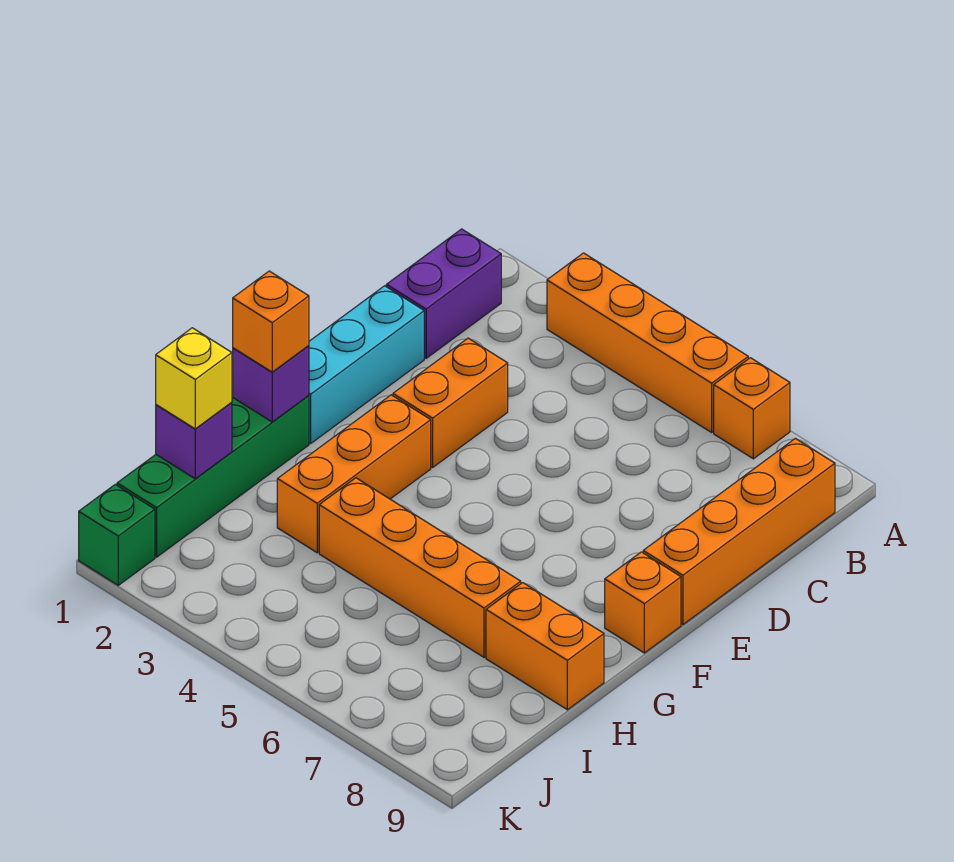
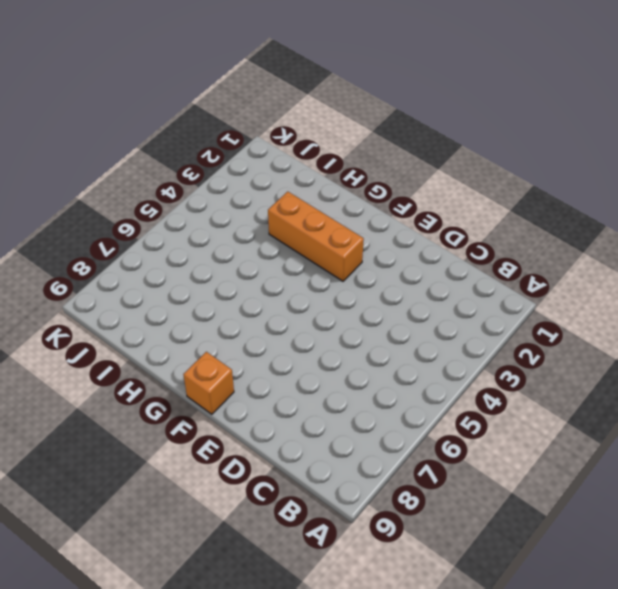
none -> orange 1x4 brick [547,253,748,432]
none -> orange 1x1 brick [714,358,790,459]
none -> purple 1x2 brick [386,229,501,358]

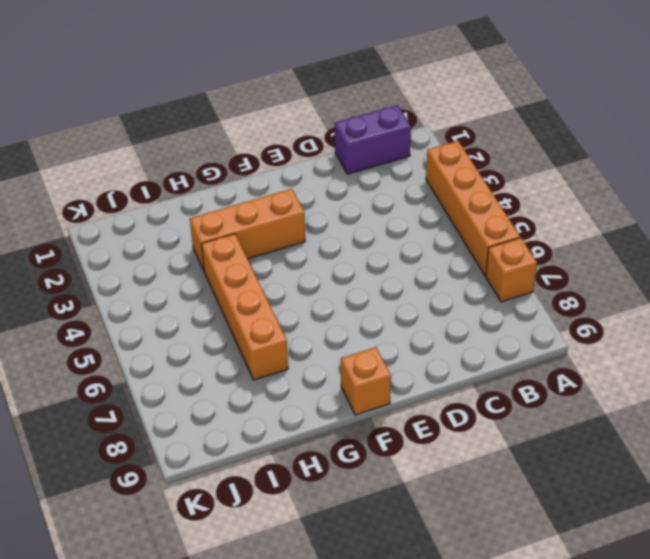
none -> orange 1x4 brick [643,438,835,625]
none -> cyan 1x3 brick [309,286,424,443]
none -> orange 1x2 brick [393,338,508,467]

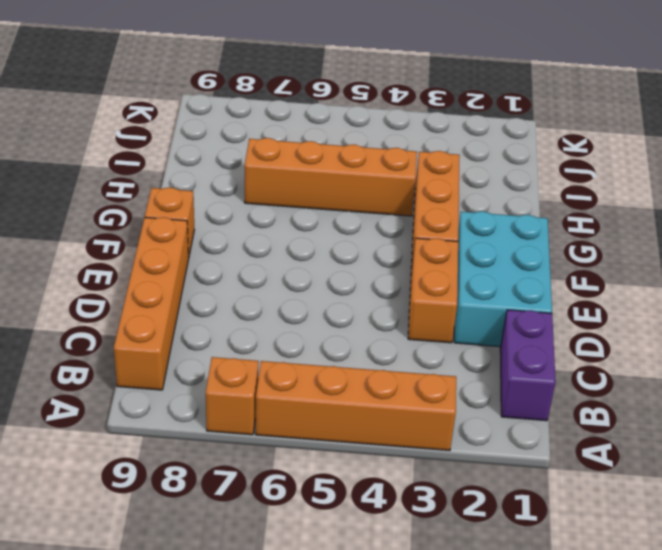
cyan 2x3 brick [454,211,552,347] -> cyan 1x3 brick [309,286,424,443]
none -> green 1x4 brick [117,396,309,557]
none -> orange 1x2 brick [486,583,604,710]
none -> green 1x1 brick [79,484,155,585]

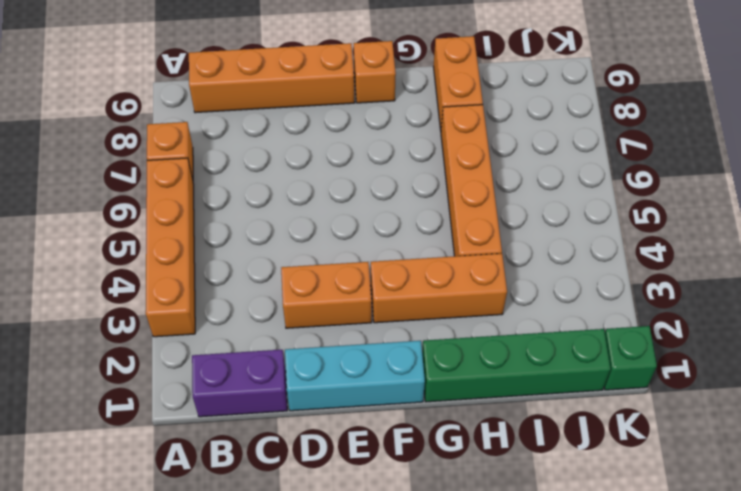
none -> purple 1x1 brick [233,346,309,422]
none -> purple 1x1 brick [156,402,232,479]
none -> orange 1x1 brick [233,271,309,372]

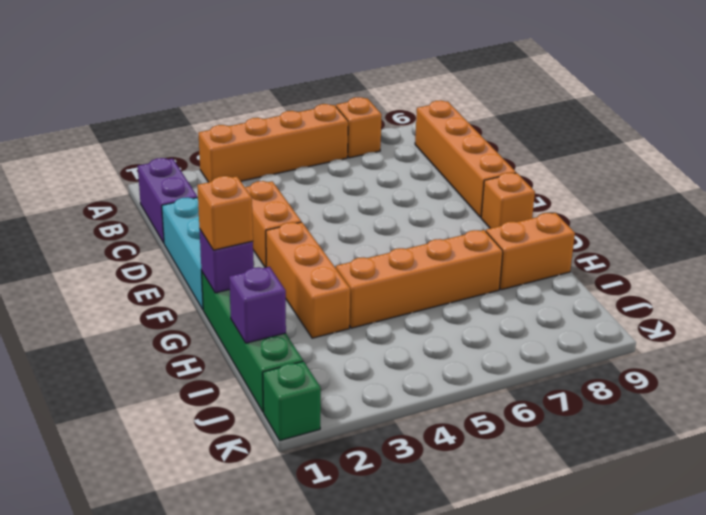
none -> yellow 1x1 brick [156,328,232,429]

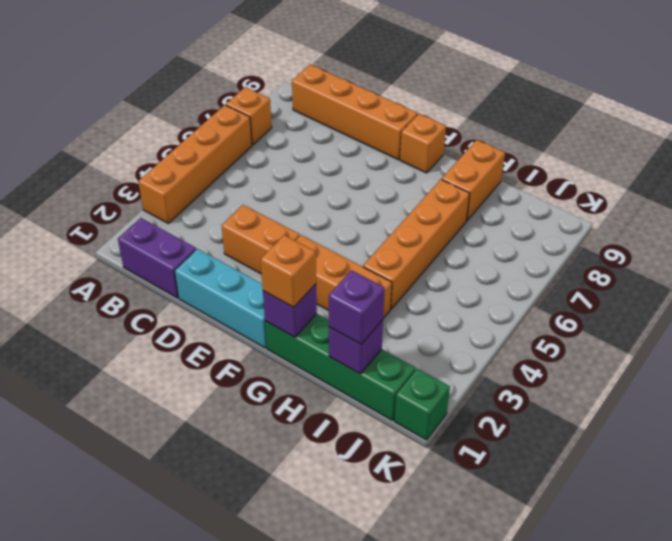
purple 1x1 brick [329,270,385,344] -> yellow 1x1 brick [156,328,232,429]

